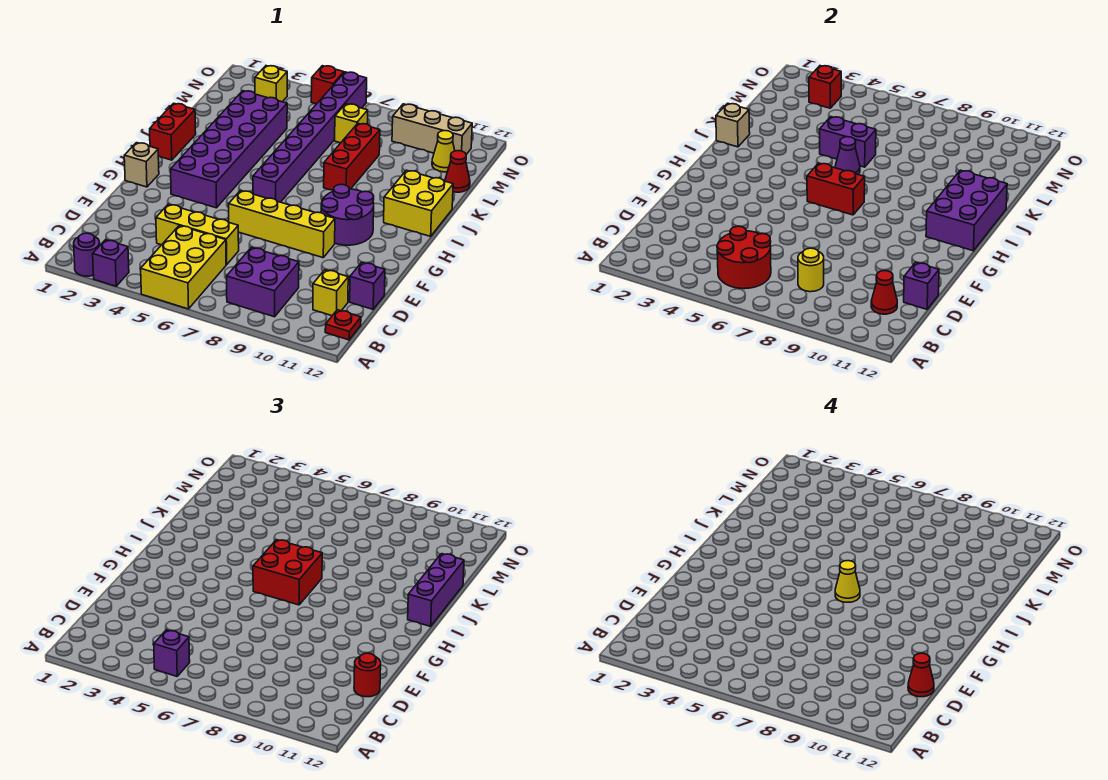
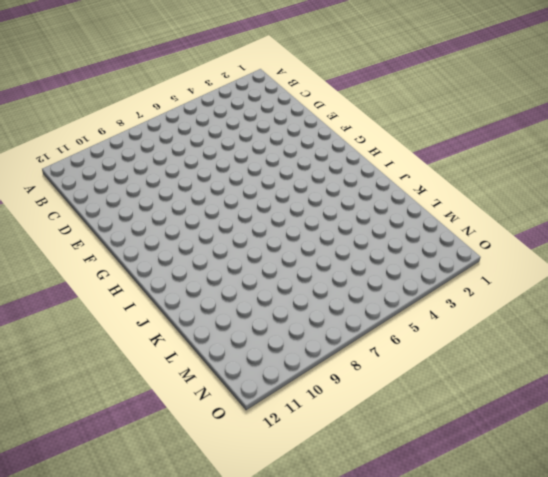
none -> purple 1x1 round brick [74,233,100,276]
none -> purple 1x1 brick [93,240,129,286]
none -> yellow 2x3 brick [141,226,226,309]
none -> purple 2x2 brick [227,247,299,317]

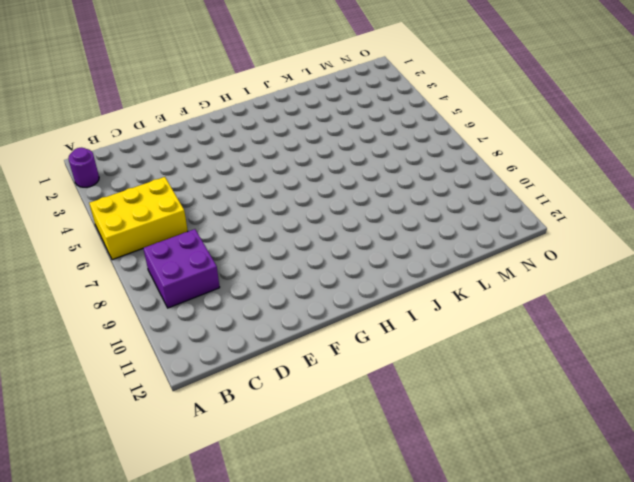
none -> purple 1x1 brick [93,240,129,286]
none -> red 1x1 plate [325,310,361,340]
none -> yellow 1x1 brick [313,270,348,316]
none -> yellow 1x3 brick [156,204,239,265]

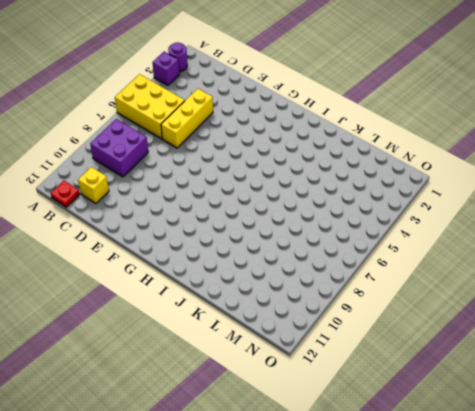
none -> purple 1x1 brick [350,262,385,309]
none -> yellow 1x4 brick [229,191,335,258]
none -> tan 1x1 brick [124,143,159,187]
none -> purple 2x6 brick [171,91,287,208]

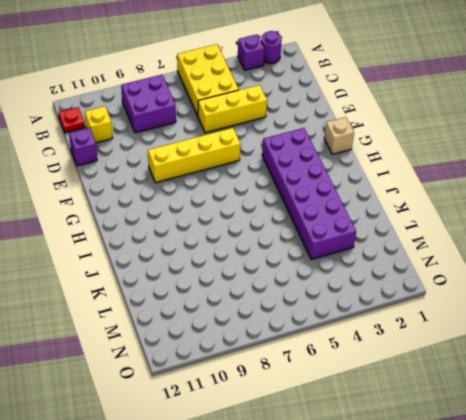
none -> purple 2x2 round brick [321,184,374,245]
none -> purple 1x8 brick [253,72,367,202]
none -> red 1x2 brick [150,103,196,160]
none -> yellow 2x2 brick [384,170,453,236]

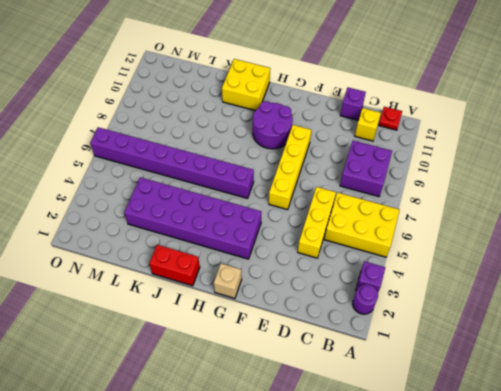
none -> red 1x3 brick [324,123,380,190]
none -> red 1x1 cone [445,151,470,192]
none -> yellow 1x1 brick [335,104,368,143]
none -> yellow 1x1 cone [432,131,455,172]

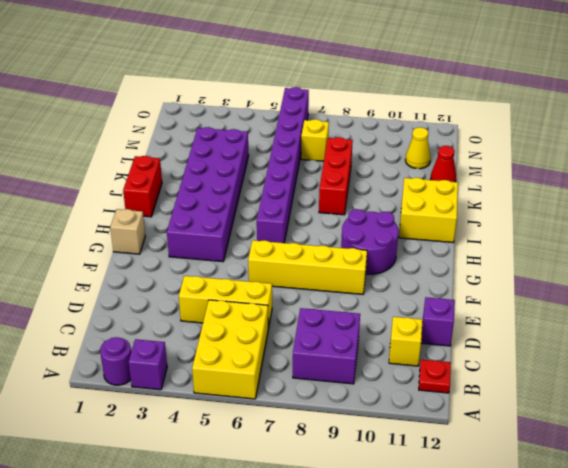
none -> yellow 1x1 brick [255,66,287,102]
none -> tan 1x3 brick [392,104,472,154]
none -> red 1x1 brick [311,66,344,104]
none -> red 2x2 round brick [717,226,771,289]

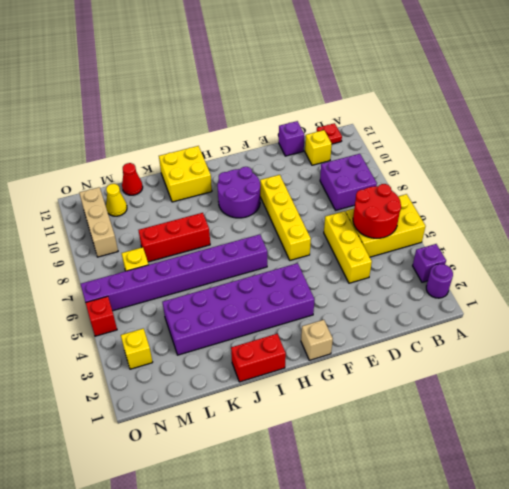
none -> yellow 1x1 round brick [798,248,824,292]
none -> red 1x1 cone [871,271,897,314]
none -> purple 1x1 brick [904,262,939,309]
none -> red 1x2 brick [807,163,865,215]

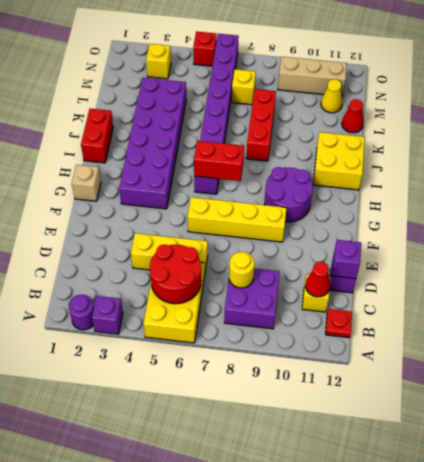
none -> purple 2x3 brick [926,170,1007,251]
none -> tan 1x1 brick [716,103,750,147]
none -> purple 1x1 cone [835,137,860,175]
none -> purple 1x2 brick [820,117,876,167]

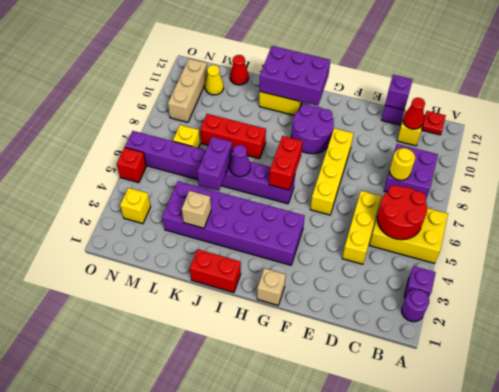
tan 1x1 brick [182,191,211,228] -> tan 1x1 brick moved to [716,103,750,147]
none -> red 1x1 brick [809,66,841,108]
none -> purple 1x1 brick [154,630,190,676]
none -> red 1x1 round brick [354,653,381,697]
none -> red 2x2 brick [253,540,322,605]

